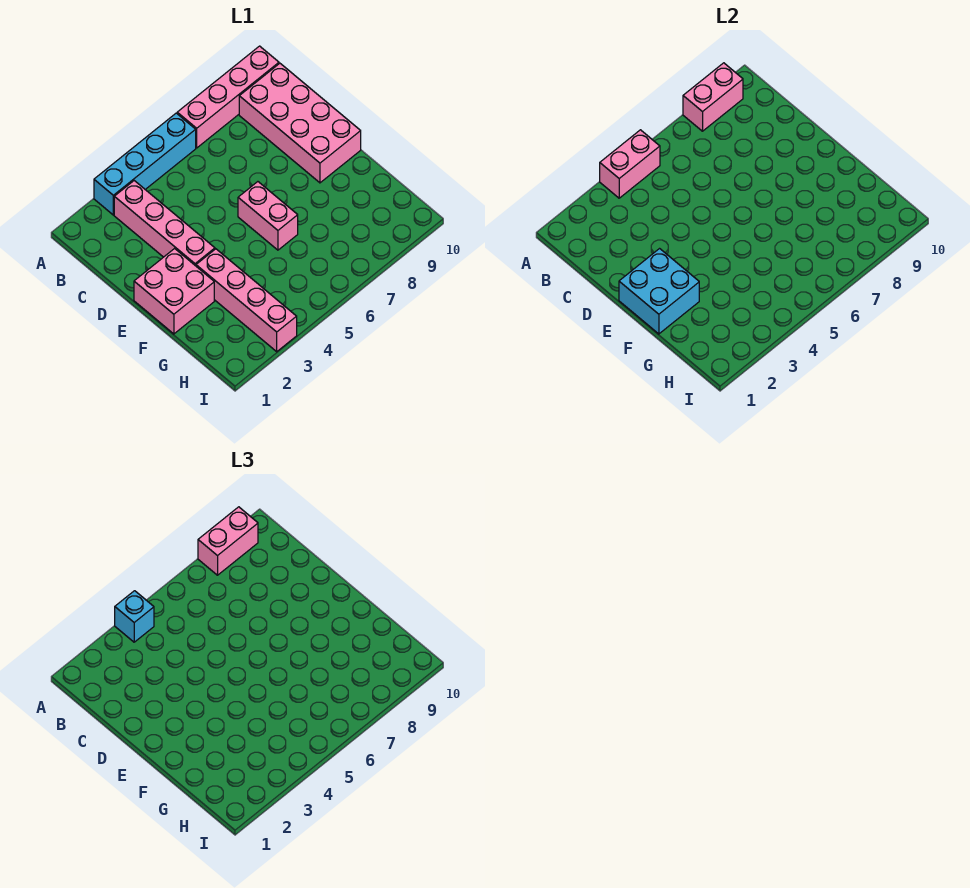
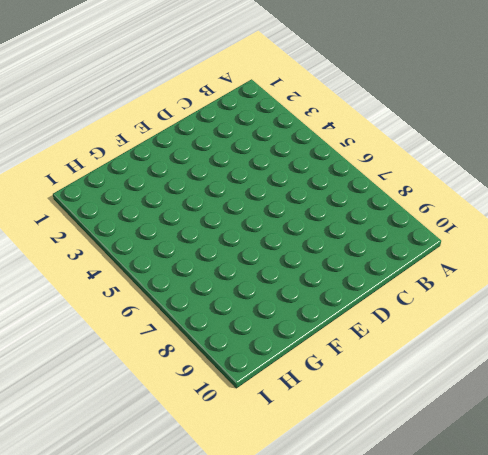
none -> cyan 1x4 brick [94,113,196,215]
none -> pink 1x4 brick [177,46,279,148]
none -> pink 1x4 brick [114,181,215,266]

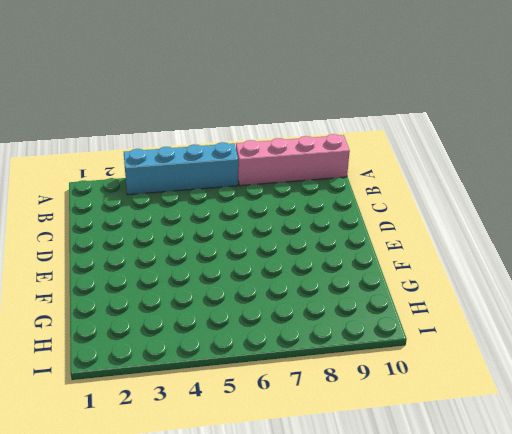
none -> pink 1x4 brick [114,181,215,266]
none -> pink 2x4 brick [239,63,361,183]
none -> pink 2x2 brick [134,249,214,334]

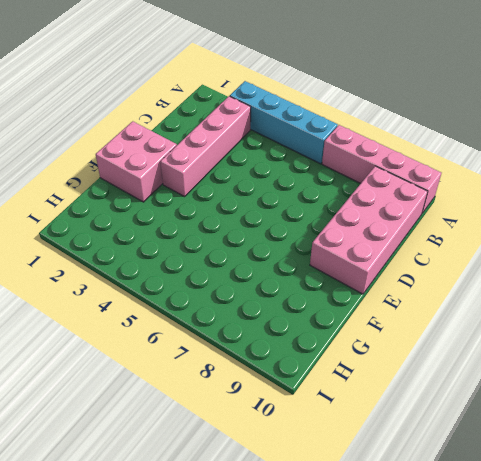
none -> pink 1x2 brick [238,182,298,250]
none -> pink 1x4 brick [196,249,297,352]
none -> pink 1x2 brick [600,130,660,198]

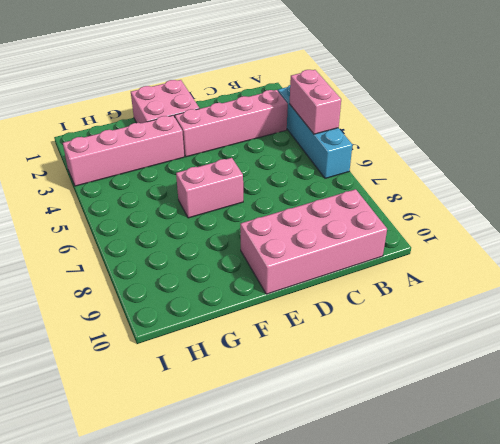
none -> pink 1x4 brick [177,46,279,148]
none -> pink 1x2 brick [683,63,743,131]
none -> cyan 2x2 brick [619,249,699,334]

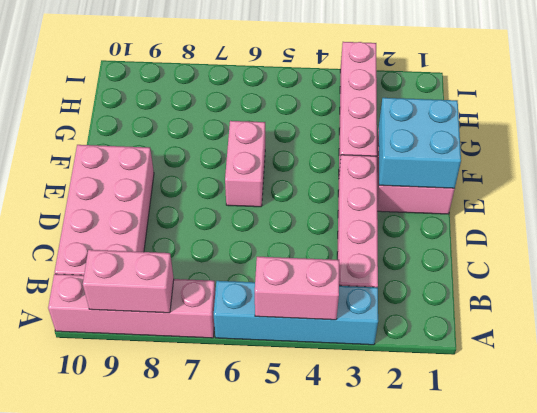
none -> cyan 1x1 brick [115,591,154,642]
none -> pink 1x2 brick [198,507,258,575]

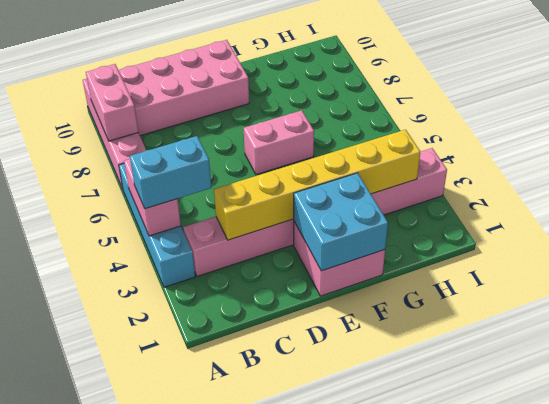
cyan 1x2 brick [130,136,211,209] -> cyan 1x1 brick [115,591,154,642]
yellow 1x6 brick [214,130,421,240] -> none
none -> pink 1x2 brick [198,507,258,575]

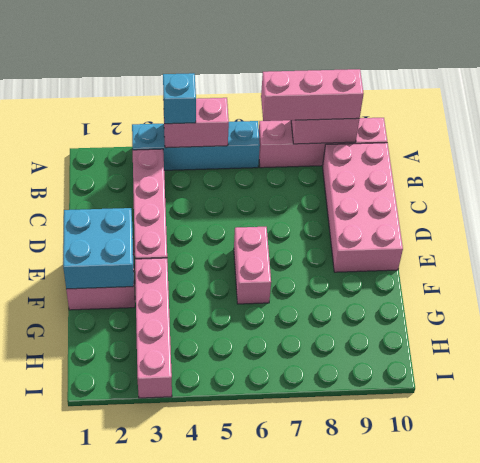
pink 1x3 brick [261,69,364,121] -> pink 1x2 brick [198,507,258,575]

